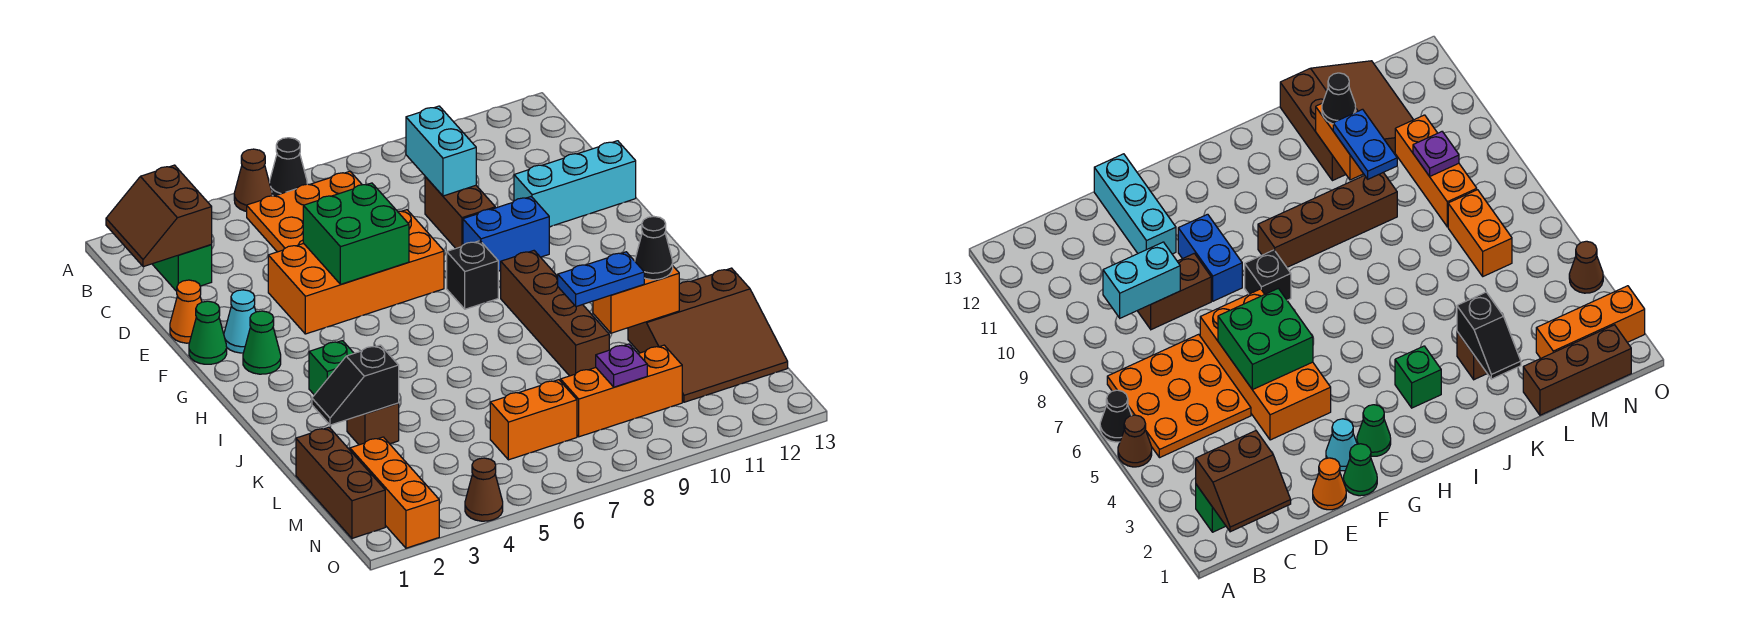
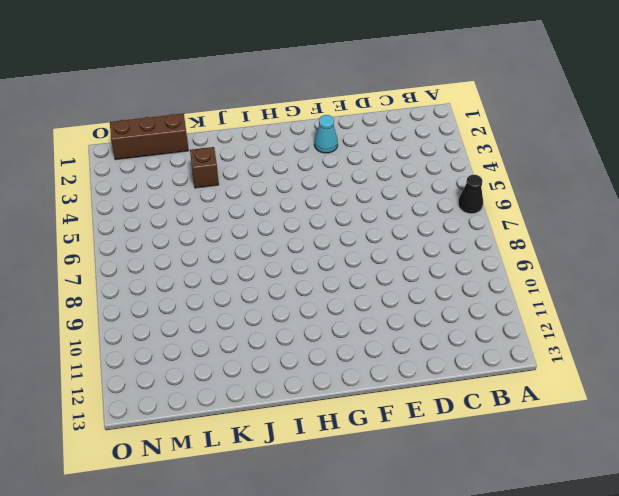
none -> brown 1x1 cone [234,149,272,211]
none -> green 1x2 brick [152,245,212,291]
none -> orange 3x3 plate [247,171,362,252]
none -> brown 1x2 brick [425,177,495,248]

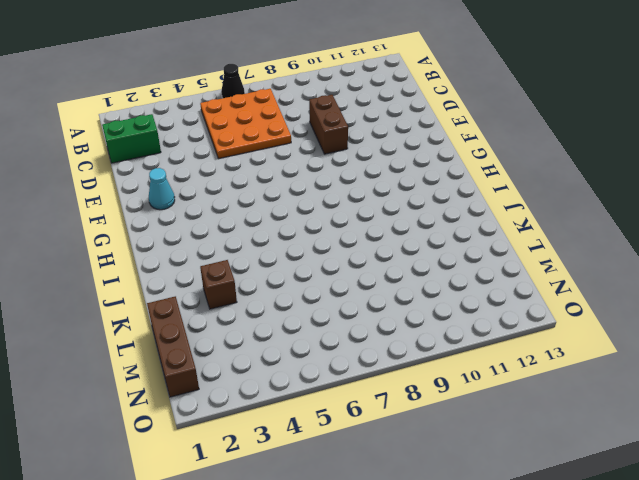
green 1x2 brick [102,114,161,163] -> green 1x2 brick turned to [152,245,212,291]
none -> brown 1x1 cone [234,149,272,211]
none -> orange 1x1 cone [170,280,202,343]
none -> orange 2x4 brick [268,210,444,334]
none -> cyan 1x3 brick [514,141,636,227]

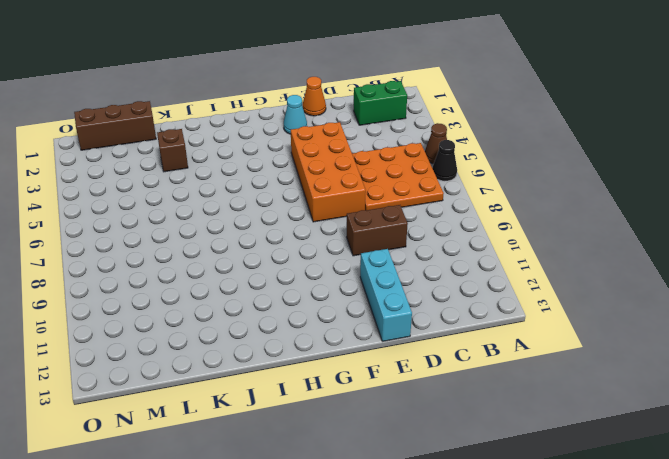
none -> green 1x1 cone [189,301,227,364]
none -> blue 1x2 brick [463,197,549,271]
none -> green 1x1 cone [243,311,281,374]
none -> black 1x1 brick [447,241,498,309]

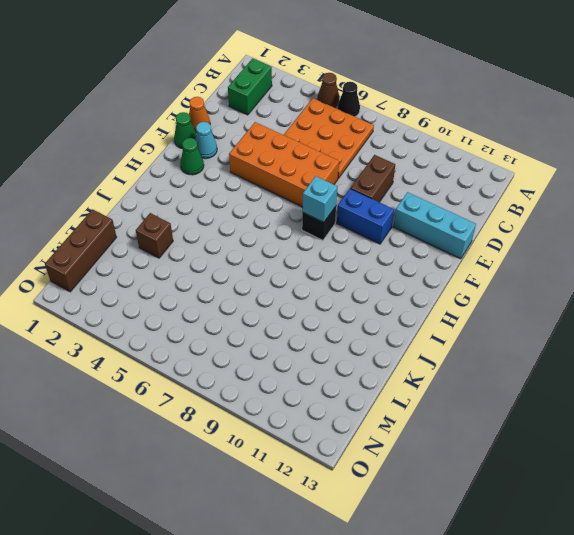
cyan 1x1 brick [302,176,337,222] -> none
none -> brown 1x4 brick [501,251,609,376]
none -> green 1x1 brick [309,341,354,395]
none -> brown 3x3 slope [628,268,788,402]
none -> orange 1x3 brick [350,437,439,548]

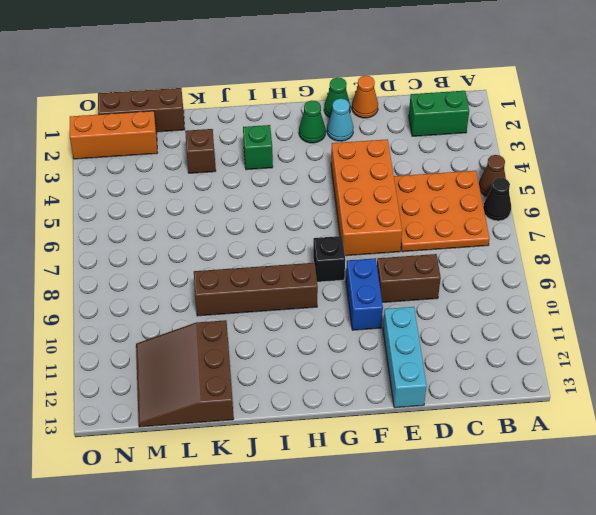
none -> orange 1x2 brick [490,380,577,460]
none -> orange 1x3 brick [561,345,682,437]
none -> brown 1x1 cone [465,458,503,521]
none -> brown 2x2 slope [106,165,212,267]

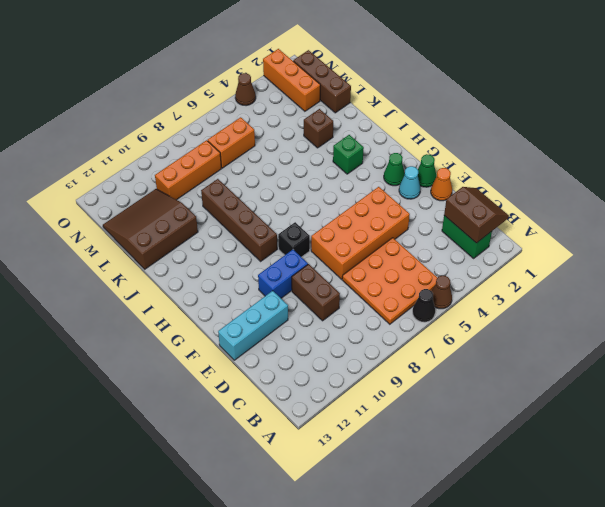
none -> cyan 1x2 brick [406,106,476,196]
none -> green 2x2 brick [303,183,409,284]
none -> black 1x2 slope [312,345,399,425]
none -> orange 1x2 brick [593,267,679,333]

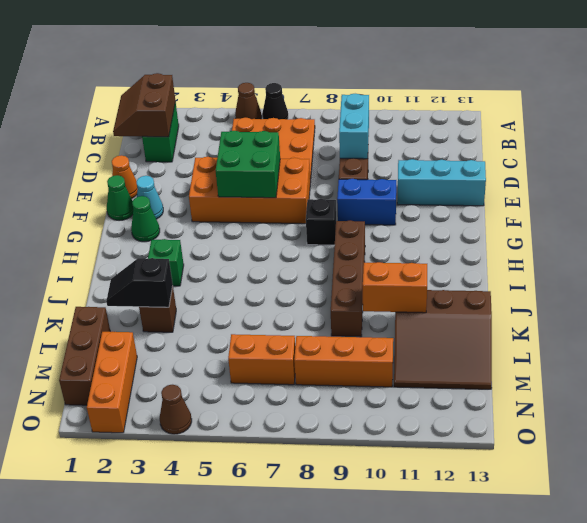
none -> purple 1x1 plate [596,344,647,387]
none -> blue 1x2 plate [557,252,644,307]
none -> black 1x1 cone [635,217,673,280]

